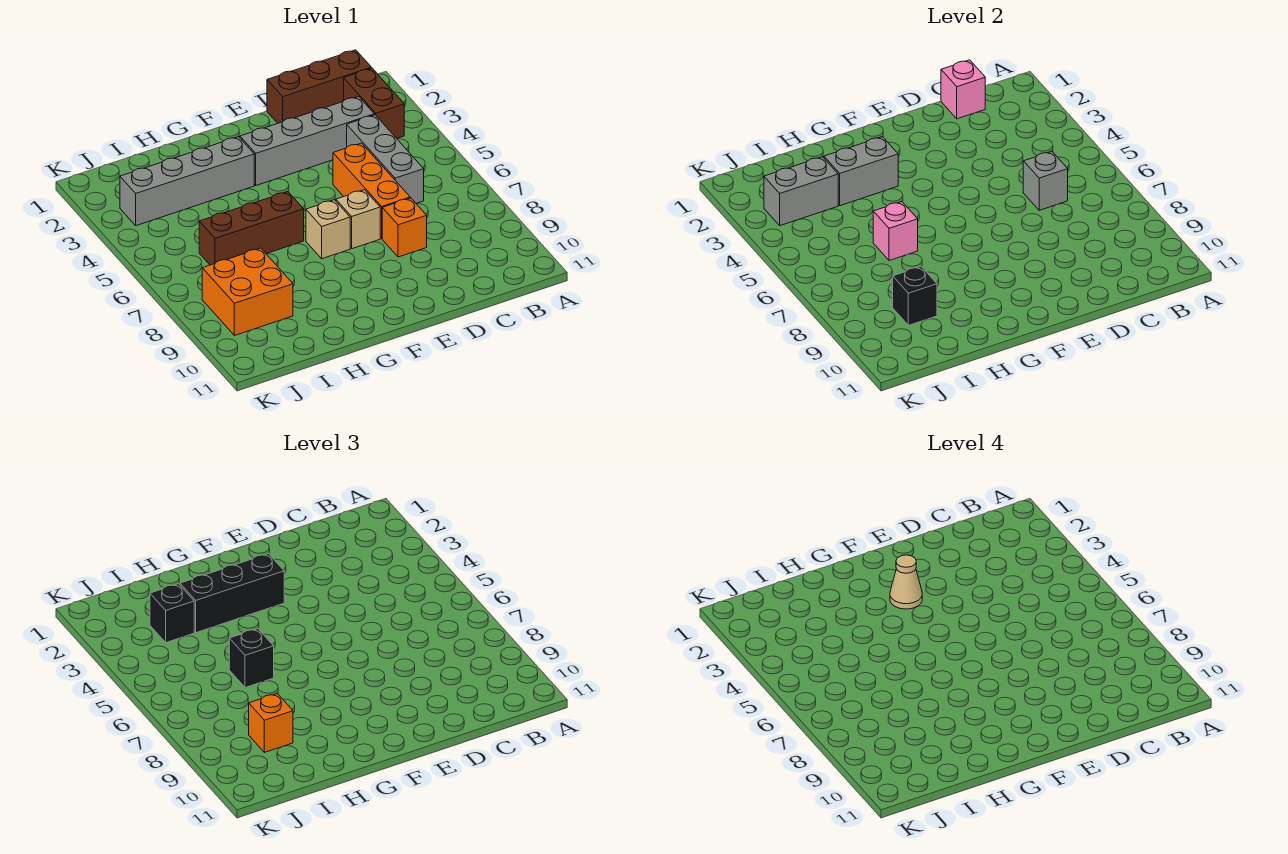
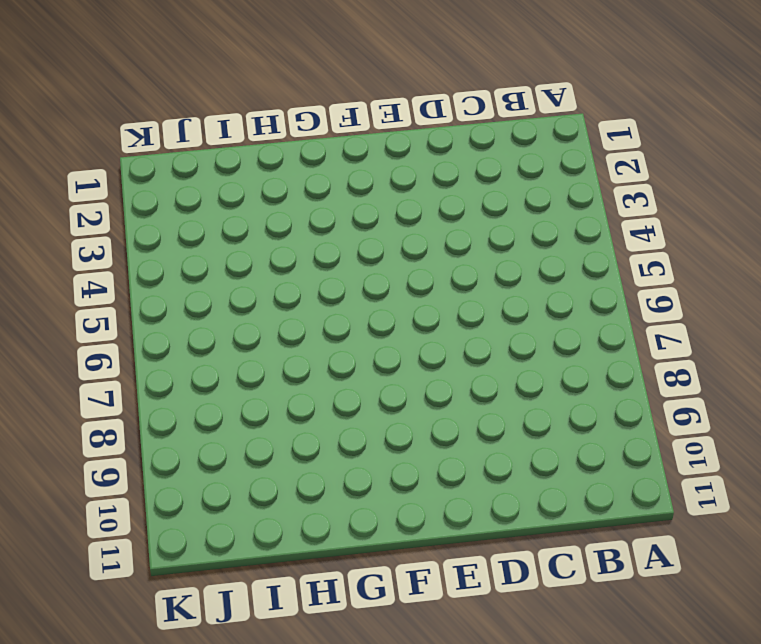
none -> brown 1x3 brick [267,50,371,123]
none -> brown 1x2 brick [344,68,404,138]
none -> grey 1x4 brick [240,97,374,185]

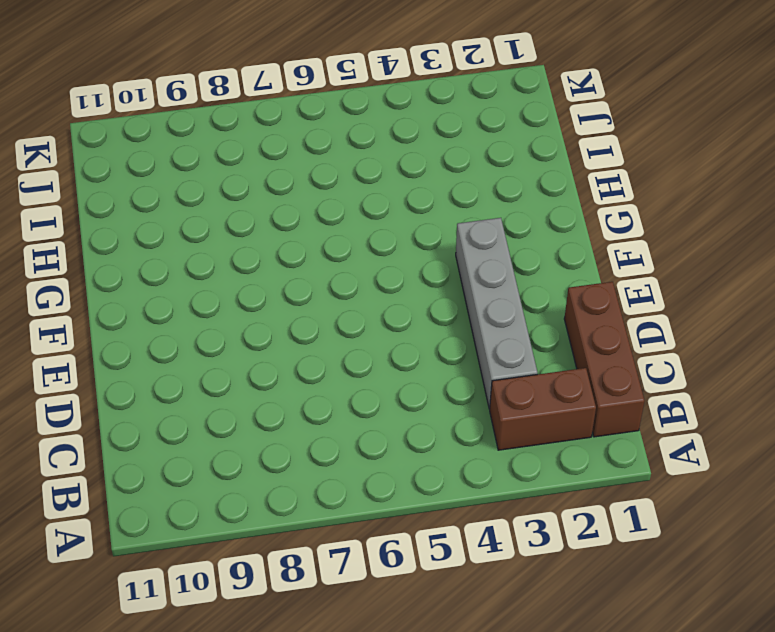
none -> grey 1x3 brick [347,115,424,203]
none -> orange 1x3 brick [333,143,410,238]
none -> orange 1x1 brick [382,198,427,257]

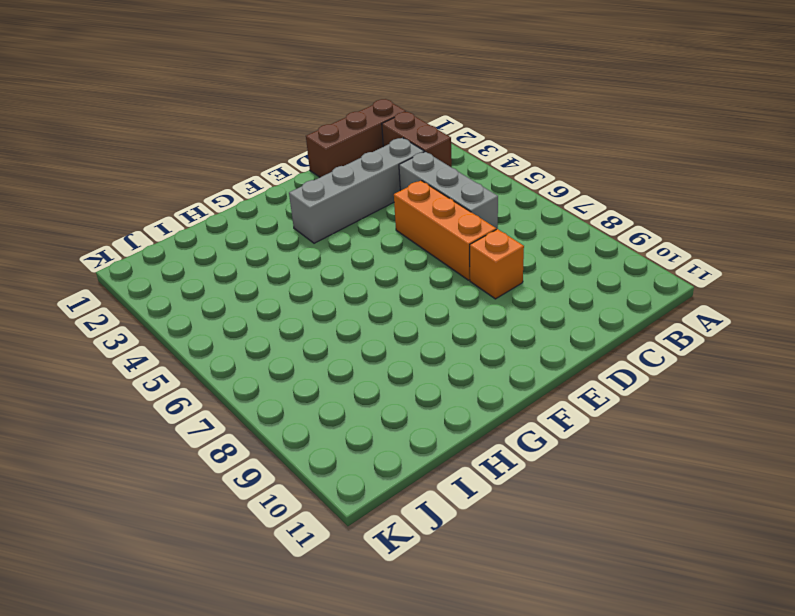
none -> tan 1x1 brick [336,190,380,249]
none -> tan 1x1 brick [306,200,350,259]
none -> grey 1x4 brick [120,137,254,226]

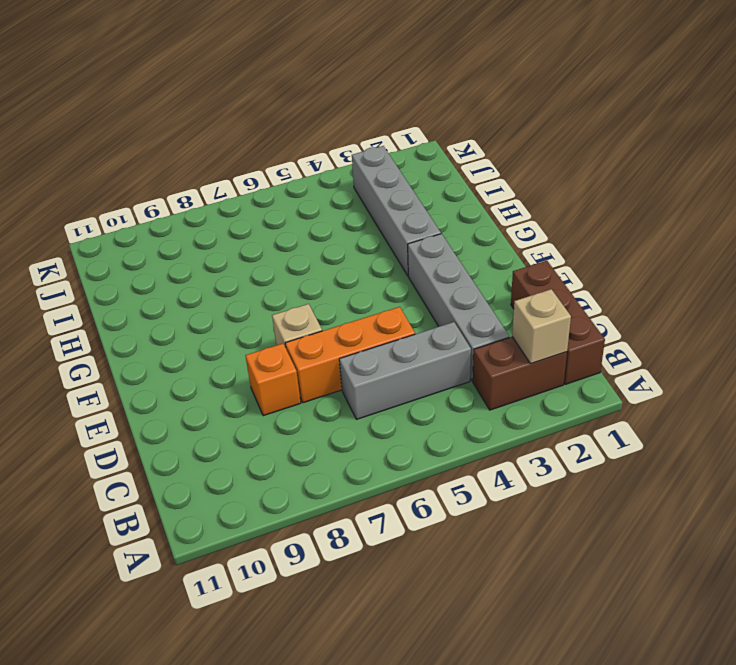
tan 1x1 brick [512,289,571,364] -> tan 1x1 brick moved to [306,200,350,259]
none -> brown 1x3 brick [199,192,304,265]
none -> orange 2x2 brick [202,248,293,336]
none -> pink 1x1 brick [941,60,985,119]

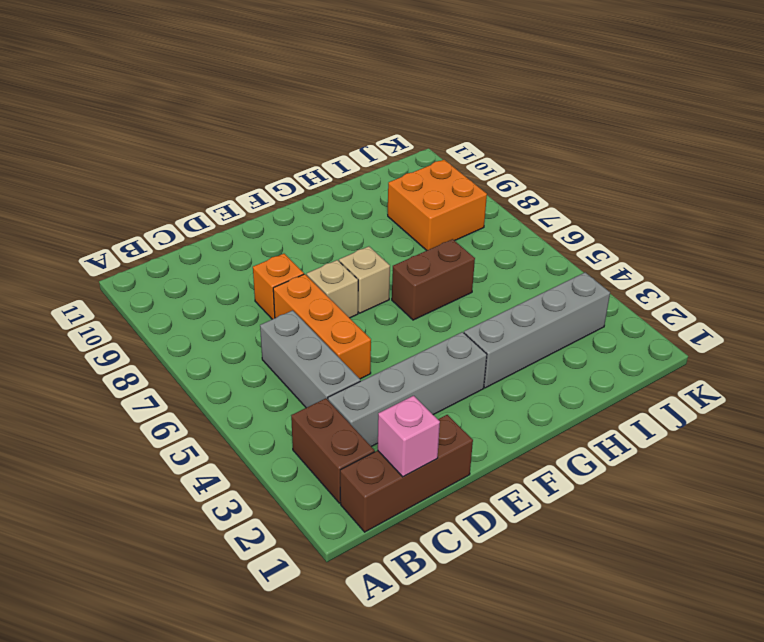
brown 1x2 brick [392,239,475,320] -> brown 1x3 brick [199,192,304,265]
none -> grey 1x1 brick [1023,151,1068,210]
none -> grey 1x2 brick [824,137,898,206]
none -> pink 1x1 brick [873,202,918,261]

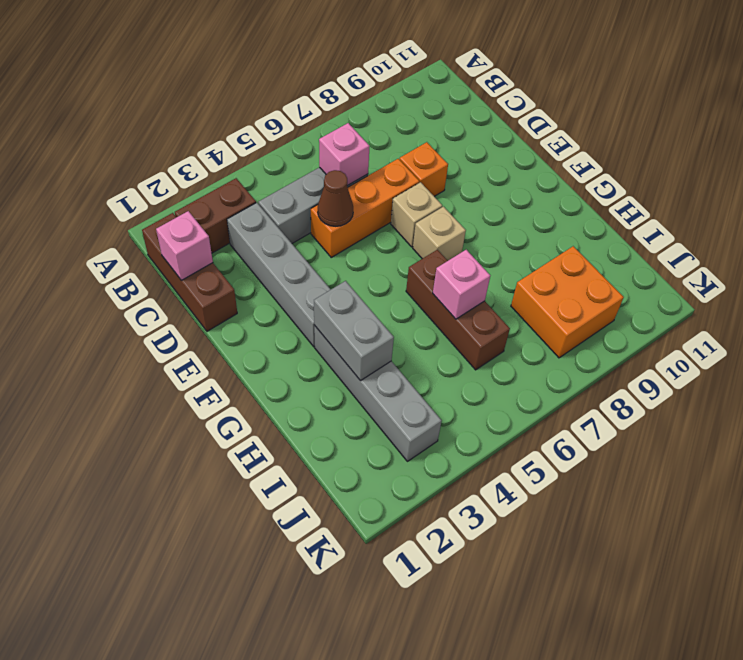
pink 1x1 brick [319,123,370,186] -> grey 1x1 brick [1023,151,1068,210]
brown 1x1 cone [318,170,353,226] -> none
none -> grey 1x2 brick [764,157,838,226]
none -> black 1x1 brick [893,267,937,325]
none -> black 1x3 brick [180,554,284,633]

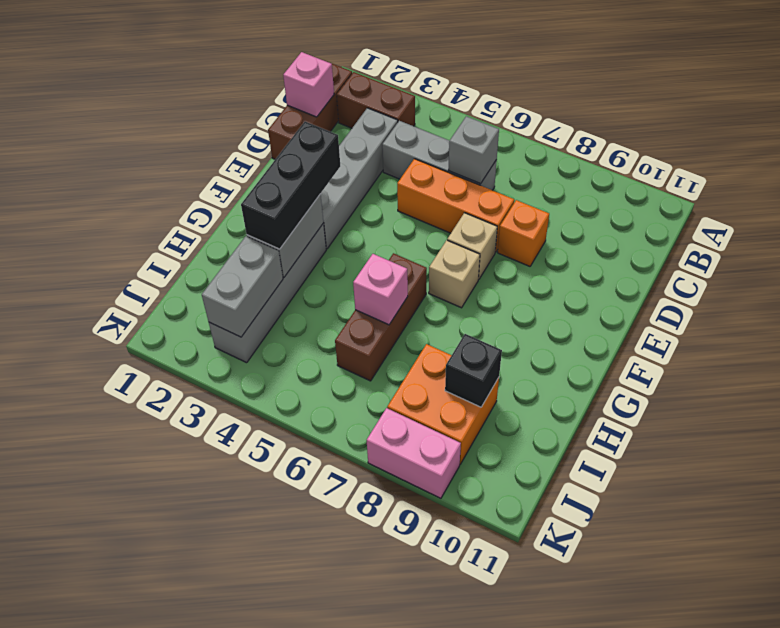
pink 1x2 brick [367,408,461,498] -> none
none -> black 1x1 brick [229,629,274,688]
none -> black 1x1 brick [150,584,194,643]
none -> orange 1x1 brick [249,694,293,752]

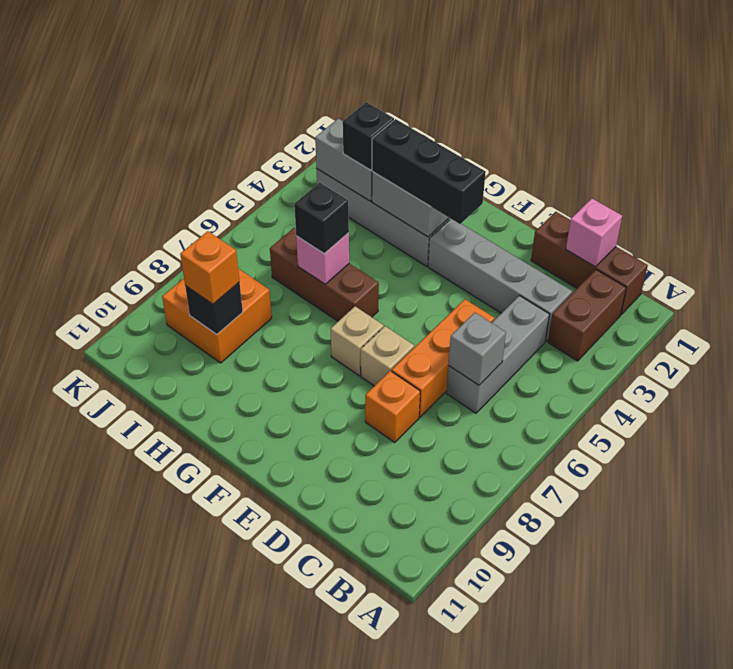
none -> tan 1x1 cone [890,555,922,609]

